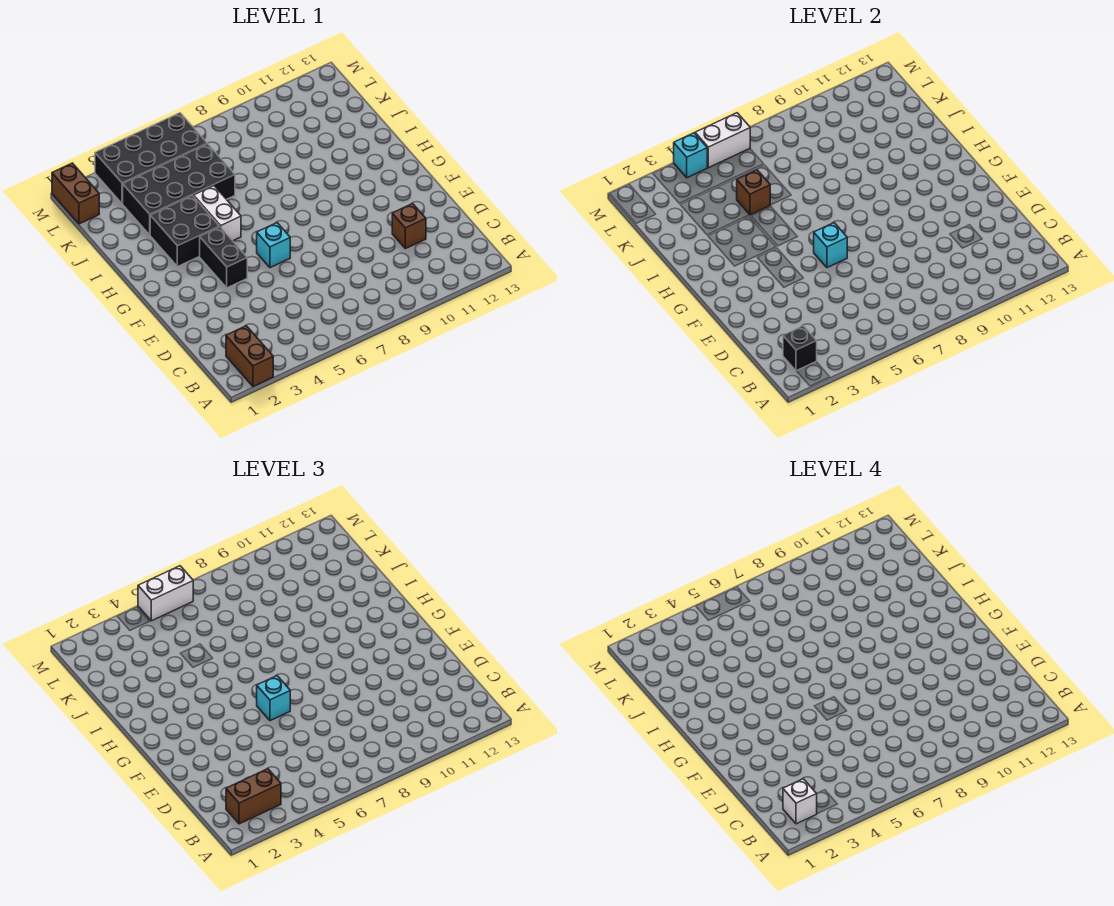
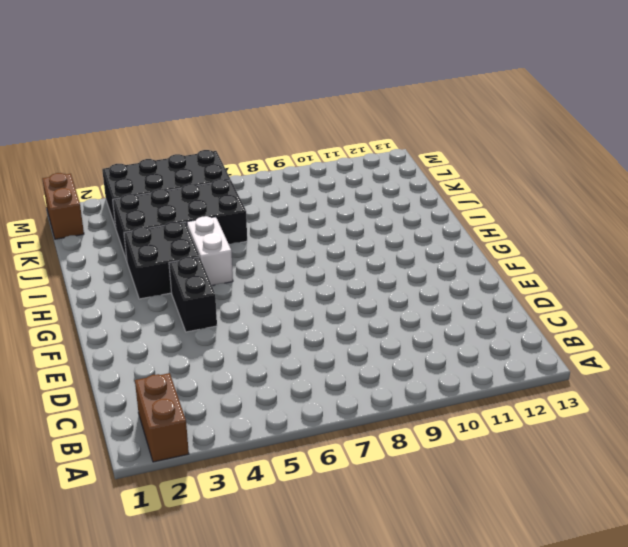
none -> brown 1x1 brick [392,204,426,249]
none -> cyan 1x1 brick [257,223,290,268]
none -> black 1x1 brick [783,326,817,371]

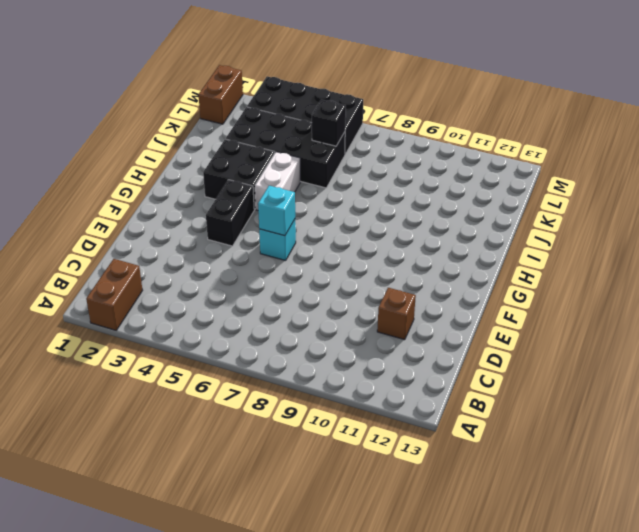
black 1x1 brick [312,100,346,146] -> black 1x1 brick moved to [783,326,817,371]
none -> brown 1x1 brick [737,170,770,215]
none -> cyan 1x1 brick [674,133,707,178]
none -> white 1x2 brick [695,113,750,168]

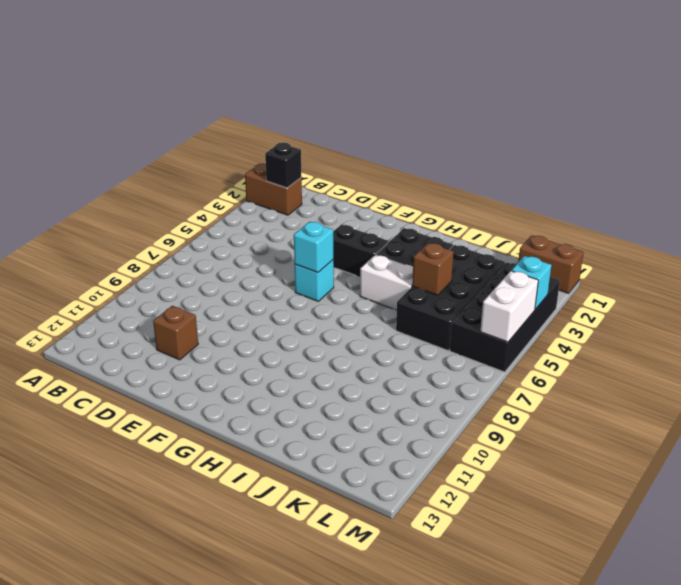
none -> brown 1x2 brick [226,769,281,824]
none -> cyan 1x1 brick [257,676,290,721]
none -> white 1x2 brick [138,566,193,621]

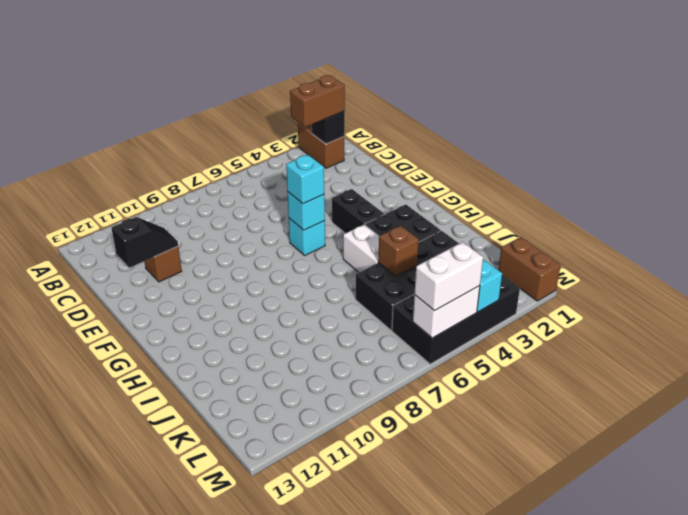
black 1x2 slope [111,217,178,268] -> none
none -> white 1x1 brick [783,779,817,824]

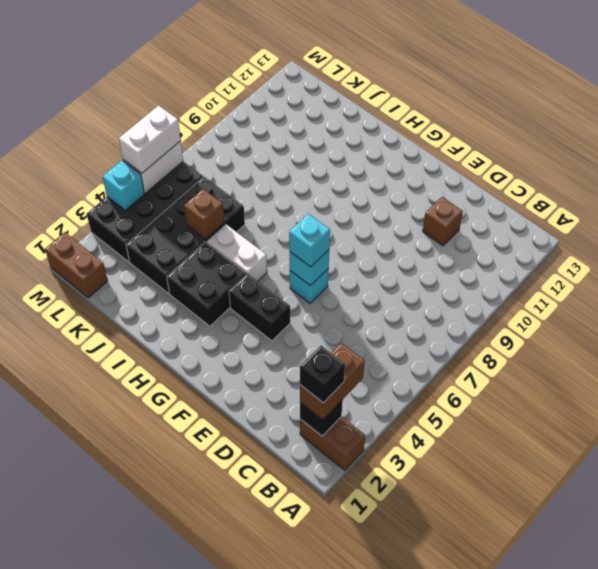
black 1x1 brick [300,346,345,403] -> white 1x1 brick [783,779,817,824]

